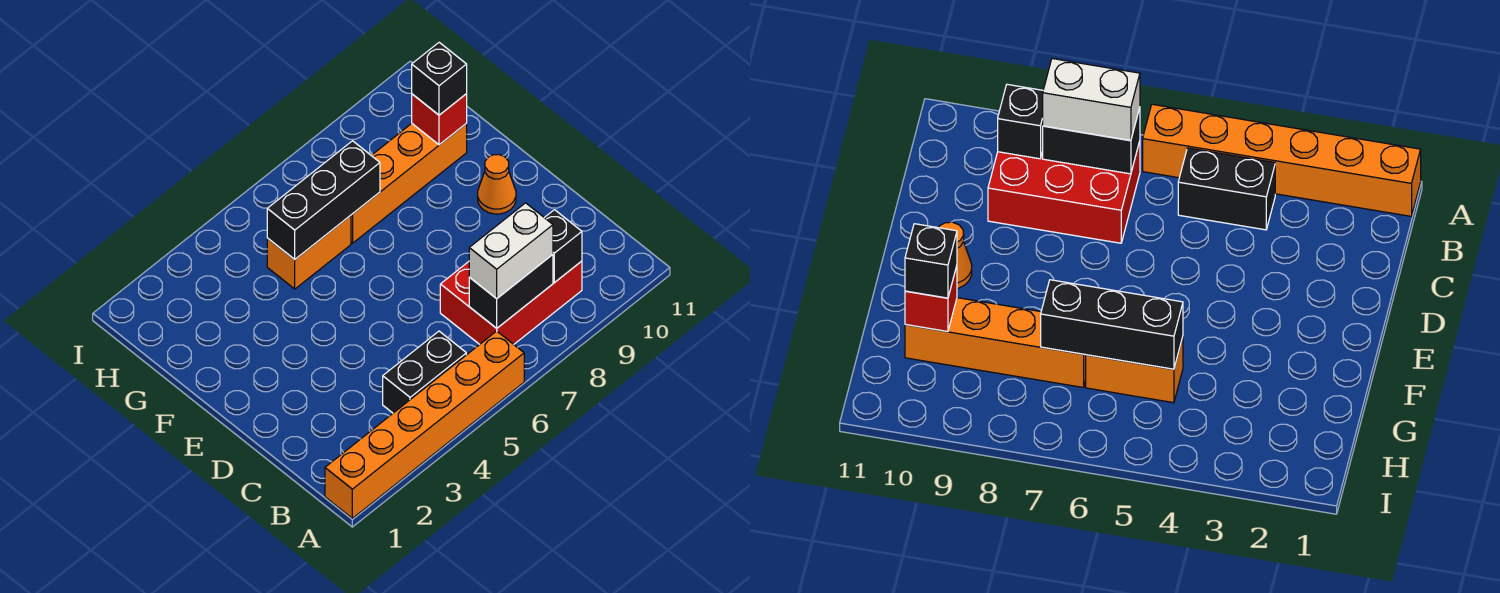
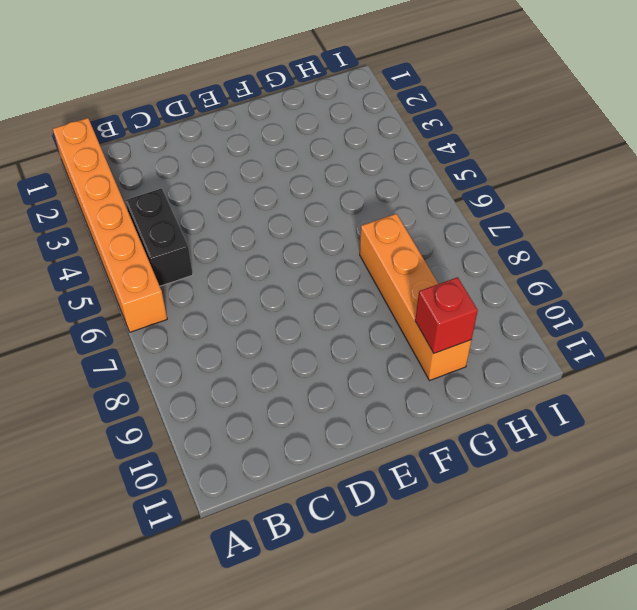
none -> red 2x3 brick [440,261,582,344]
none -> orange 1x1 cone [478,155,516,214]
none -> orange 1x2 brick [267,215,351,289]

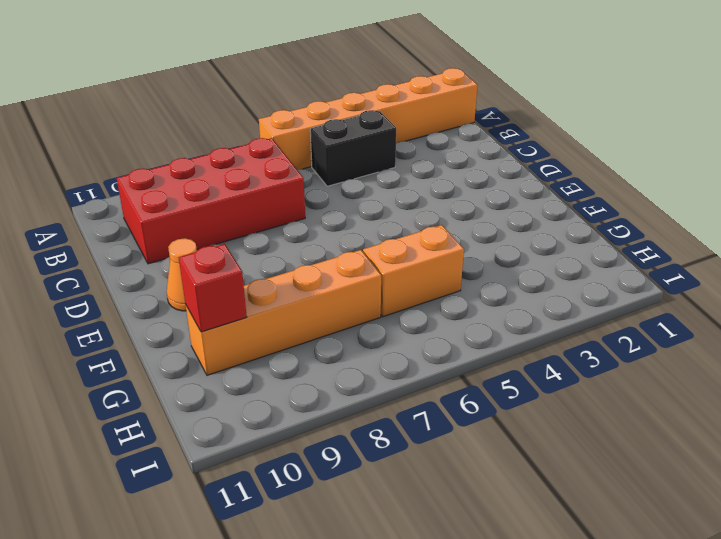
red 2x4 brick [117,138,305,264] -> red 2x3 brick [440,261,582,344]
none -> black 1x2 brick [469,255,553,328]
none -> black 1x1 brick [545,210,582,282]
none -> black 1x3 brick [267,141,380,259]

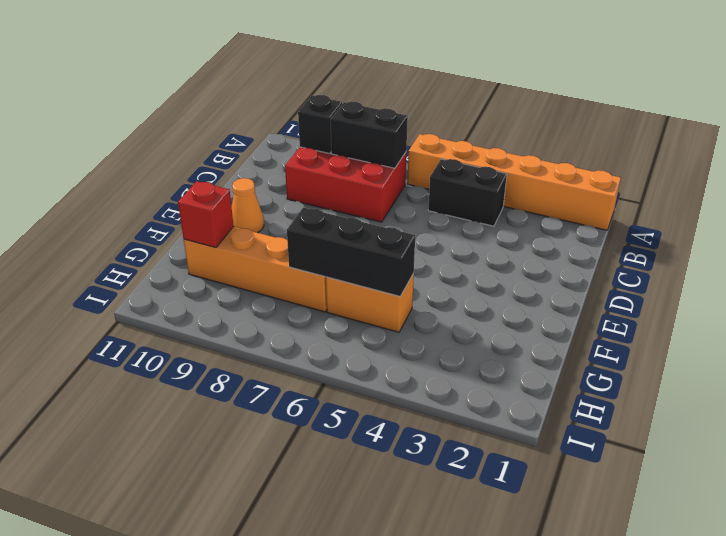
none -> white 1x2 brick [469,203,553,299]
none -> black 1x1 brick [412,43,467,115]

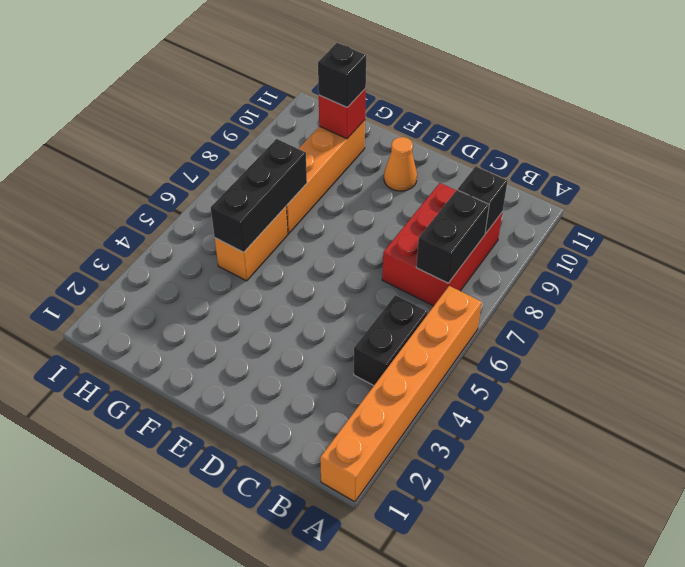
none -> white 1x2 brick [469,203,553,299]

